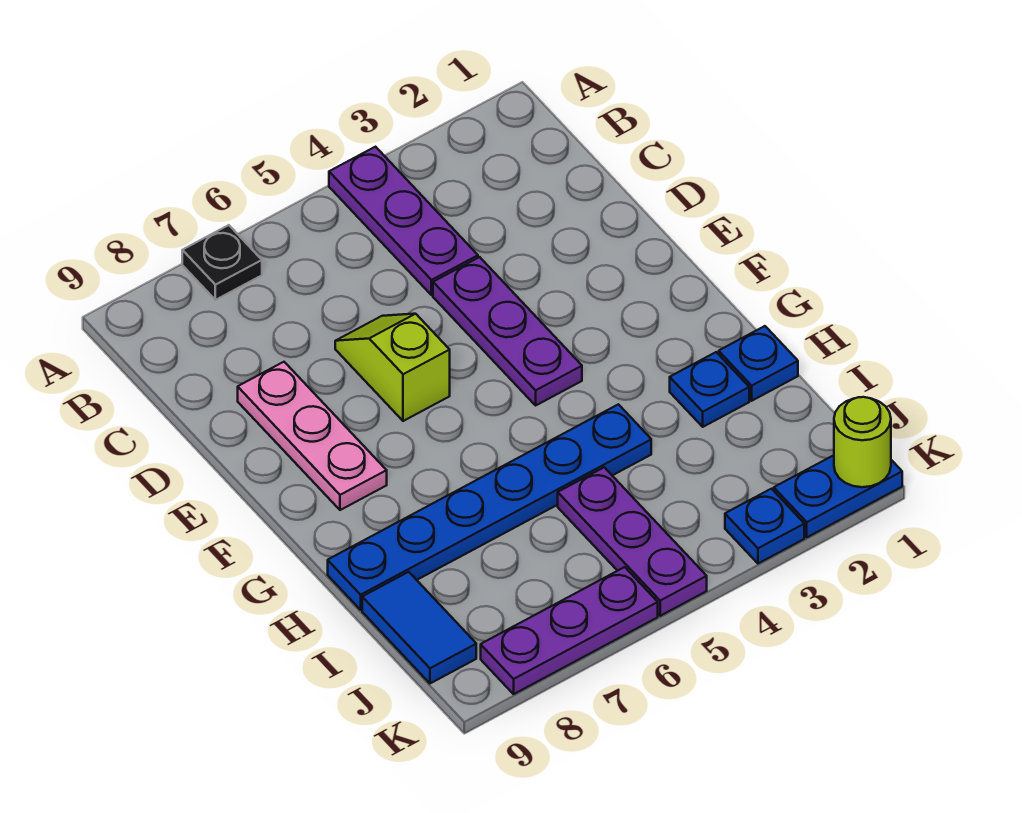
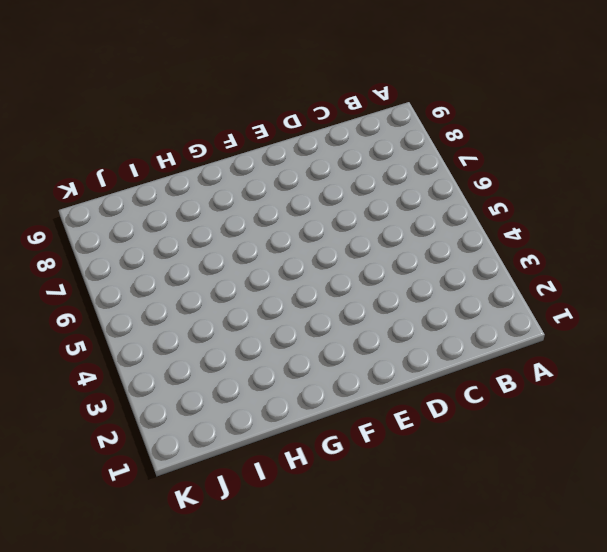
none -> purple 1x3 plate [329,147,478,295]
none -> black 1x1 plate [182,225,262,300]
none -> purple 1x3 plate [433,257,582,405]

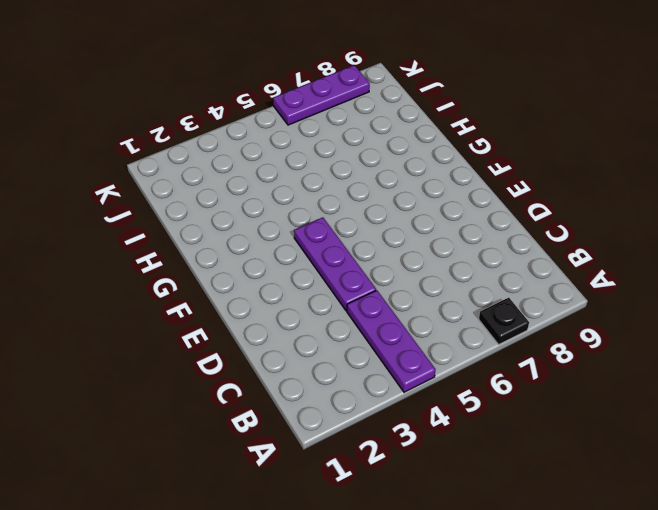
none -> lime 1x2 slope [335,314,450,421]
none -> pink 1x3 plate [238,362,387,510]
none -> blue 1x1 plate [719,326,798,401]

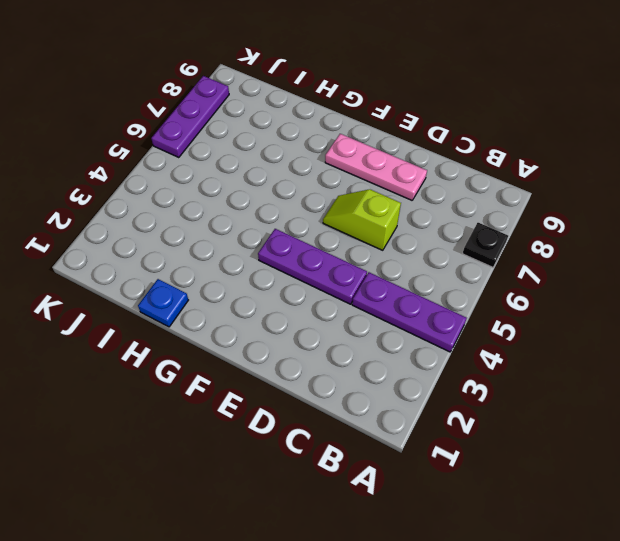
lime 1x2 slope [323,189,401,250] -> lime 1x2 slope turned to [335,314,450,421]
none -> blue 1x1 plate [670,352,749,427]
none -> blue 1x6 plate [328,404,651,610]
none -> purple 1x3 plate [558,467,707,616]

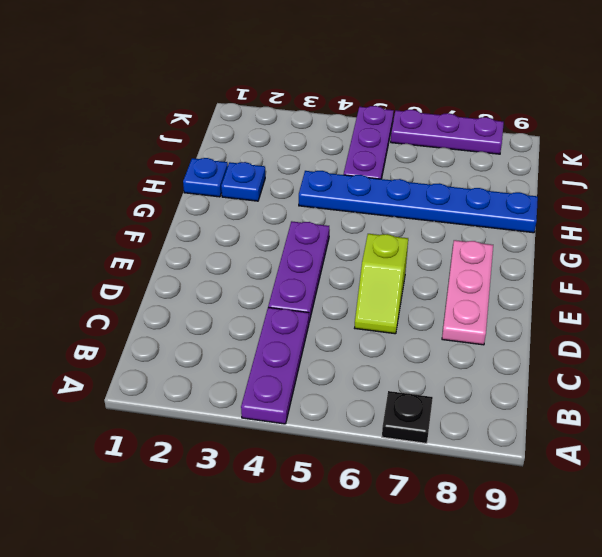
none -> blue 1x2 tile [362,572,476,683]
none -> blue 1x2 plate [774,455,902,537]
none -> blue 1x1 plate [725,489,804,563]

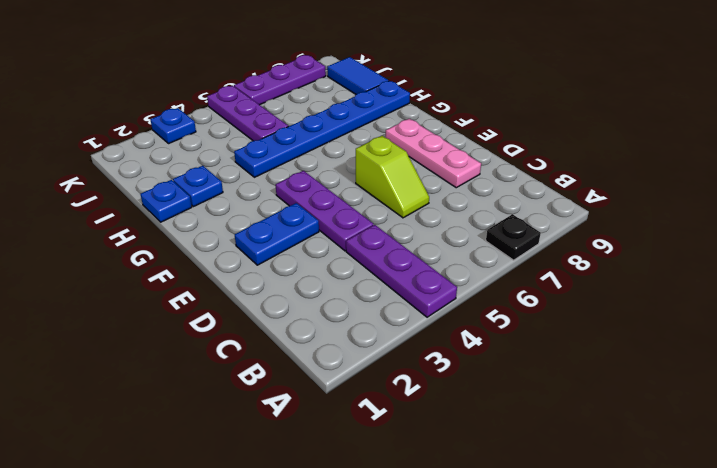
blue 1x2 plate [235,203,319,265] -> blue 1x2 plate moved to [774,455,902,537]
none -> lime 1x1 round brick [834,397,891,487]

